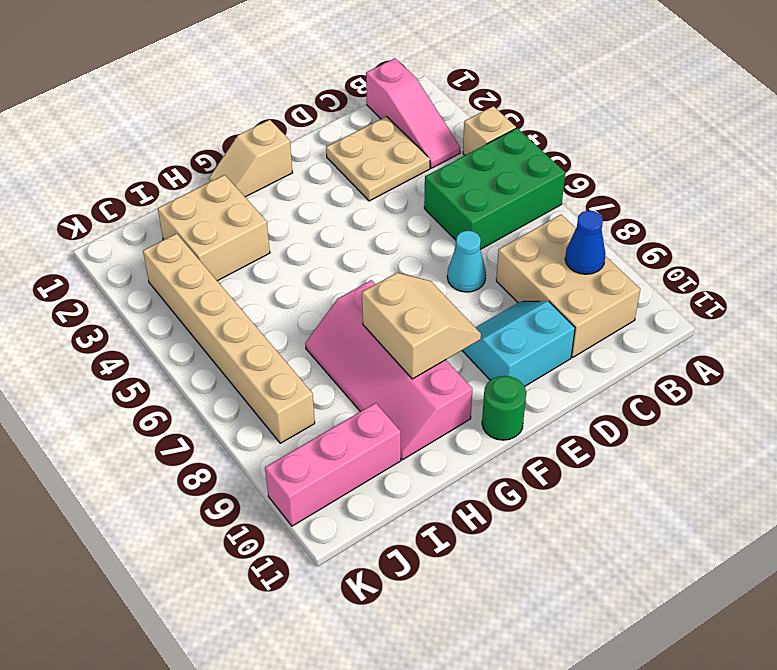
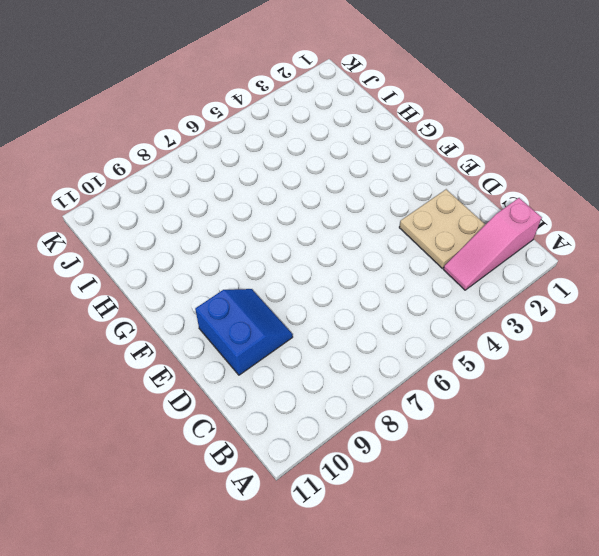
blue 2x2 slope [195,289,293,375] -> cyan 2x2 slope [462,301,575,387]
none -> tan 1x1 brick [463,106,516,155]
none -> green 2x3 brick [424,128,565,250]
none -> tan 2x3 brick [496,215,640,357]

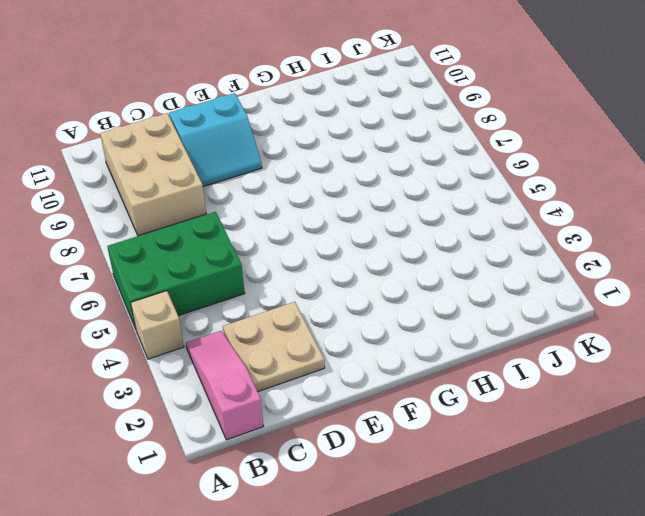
none -> cyan 1x1 cone [447,231,486,292]
none -> tan 1x2 slope [209,120,292,197]
none -> green 1x1 round brick [482,376,526,440]

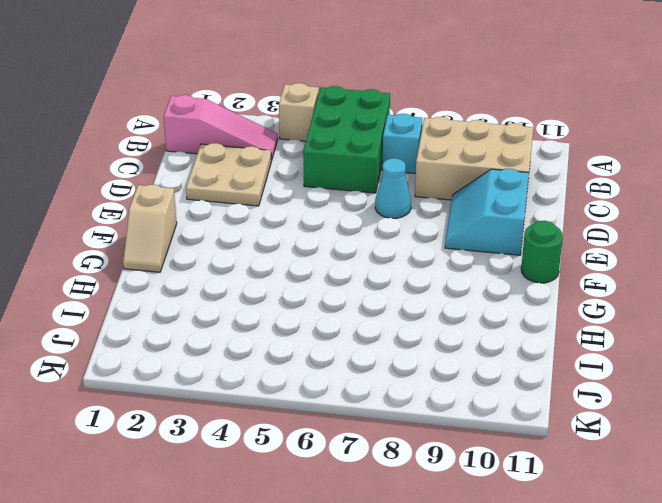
cyan 1x1 brick [382,114,422,174] -> none
none -> pink 2x4 slope [305,280,472,460]
none -> tan 2x2 brick [158,175,270,281]
none -> pink 1x3 brick [265,403,401,526]

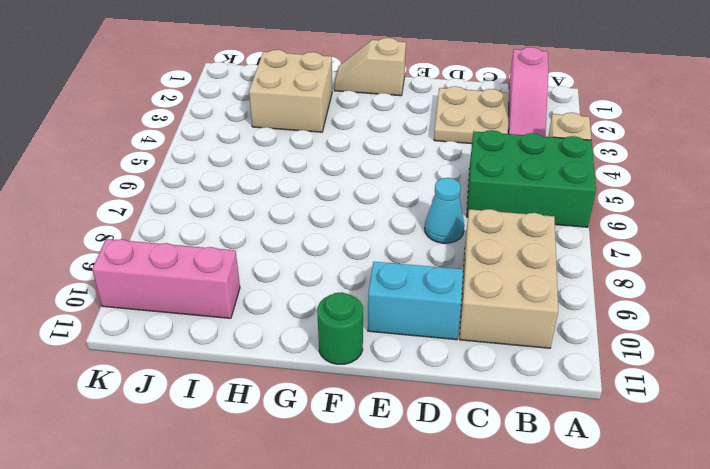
none -> pink 2x4 slope [305,280,472,460]
none -> tan 1x6 brick [143,234,315,443]
none -> blue 1x1 cone [565,211,606,274]

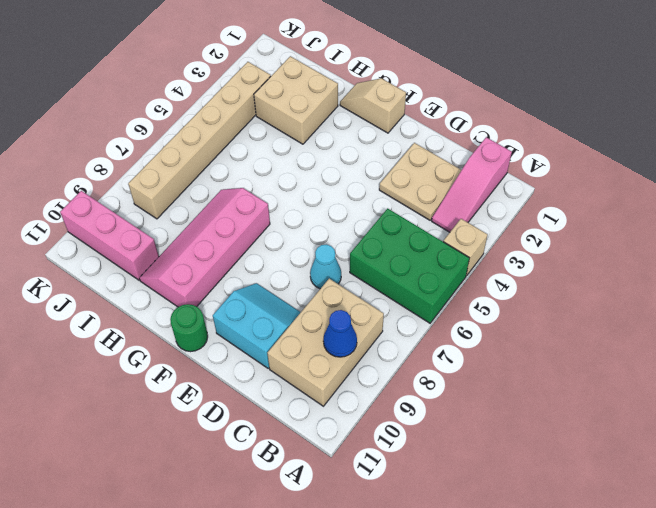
none -> tan 2x2 slope [362,273,481,379]

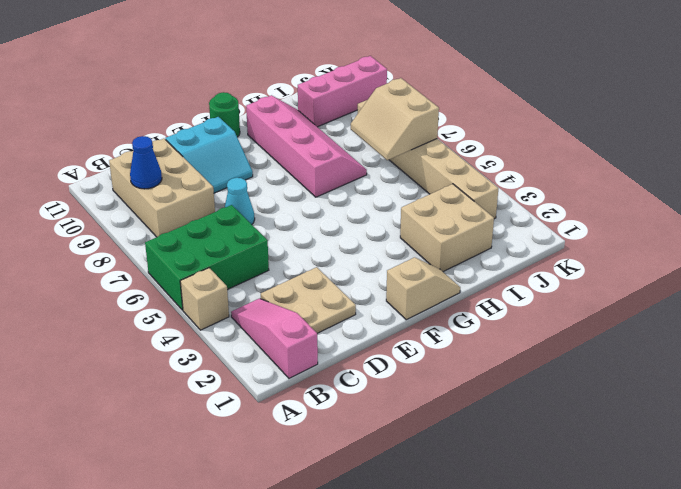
tan 2x2 slope [351,78,439,160] -> tan 2x2 slope moved to [362,273,481,379]

